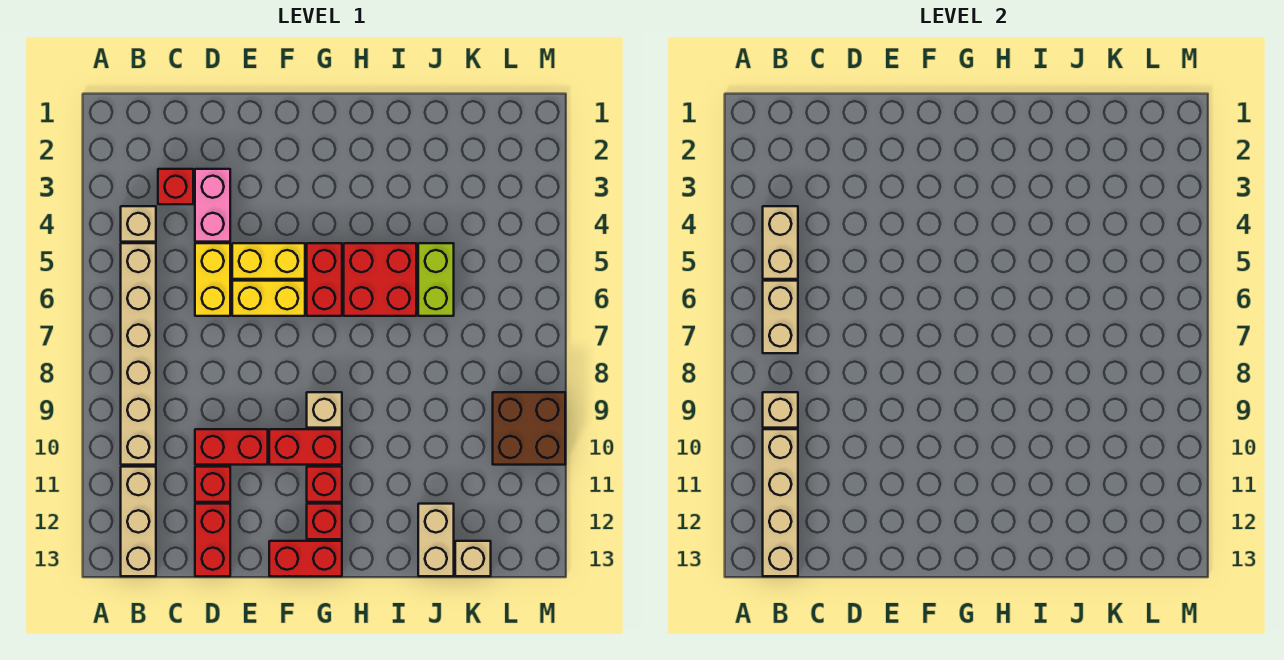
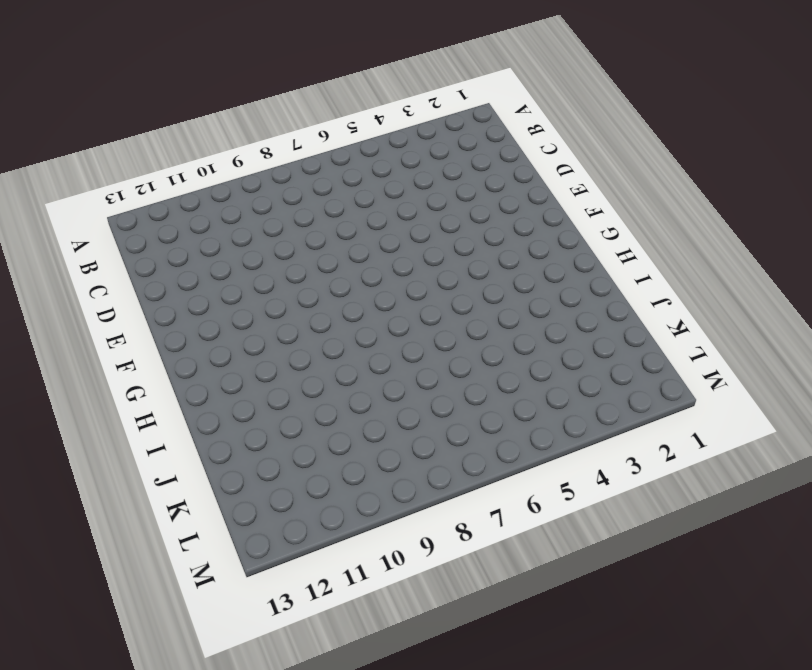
none -> tan 1x1 brick [121,206,156,242]
none -> tan 1x6 brick [121,243,156,465]
none -> tan 1x3 brick [121,467,156,576]

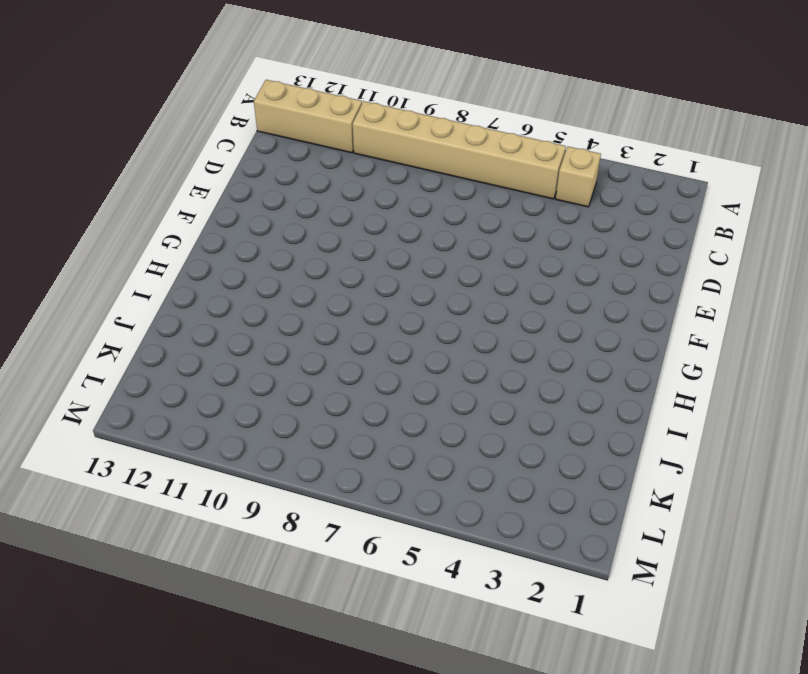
none -> red 1x1 brick [158,169,193,204]
none -> pink 1x2 brick [195,169,230,242]
none -> yellow 1x2 brick [195,243,230,316]

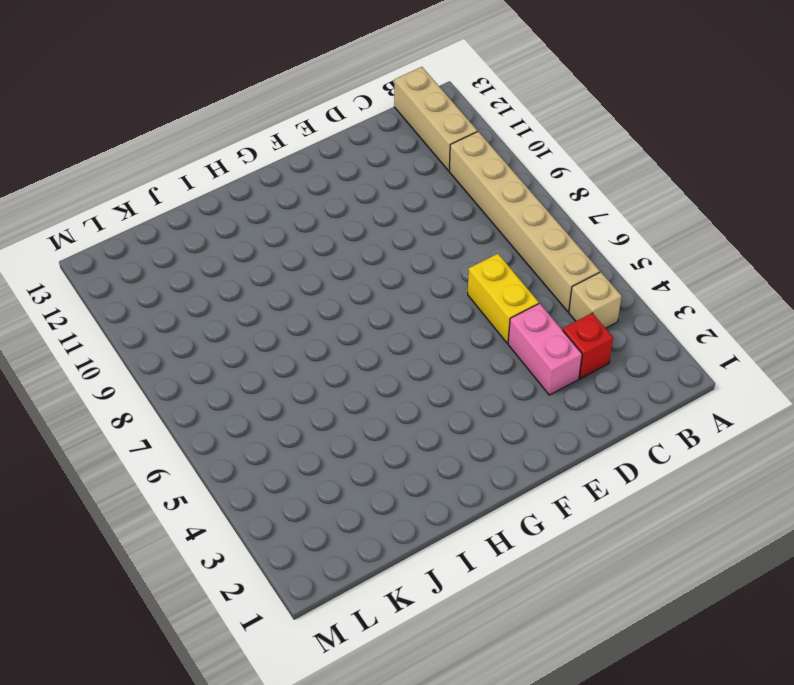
none -> red 1x2 brick [195,429,268,465]
none -> red 1x1 brick [195,467,230,502]
none -> red 1x2 brick [195,504,230,576]

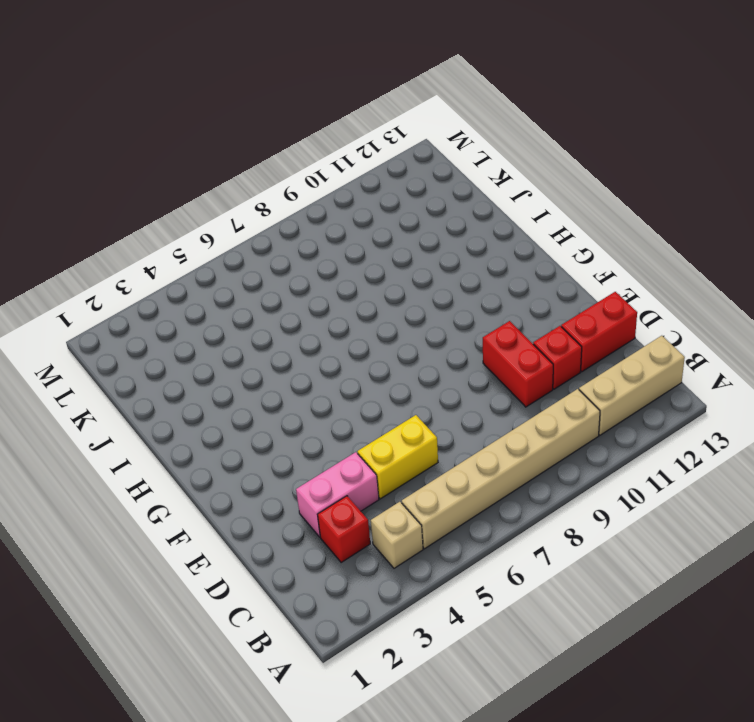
none -> yellow 1x2 brick [232,243,305,279]
none -> yellow 1x2 brick [232,281,305,316]
none -> red 1x2 brick [269,429,342,465]

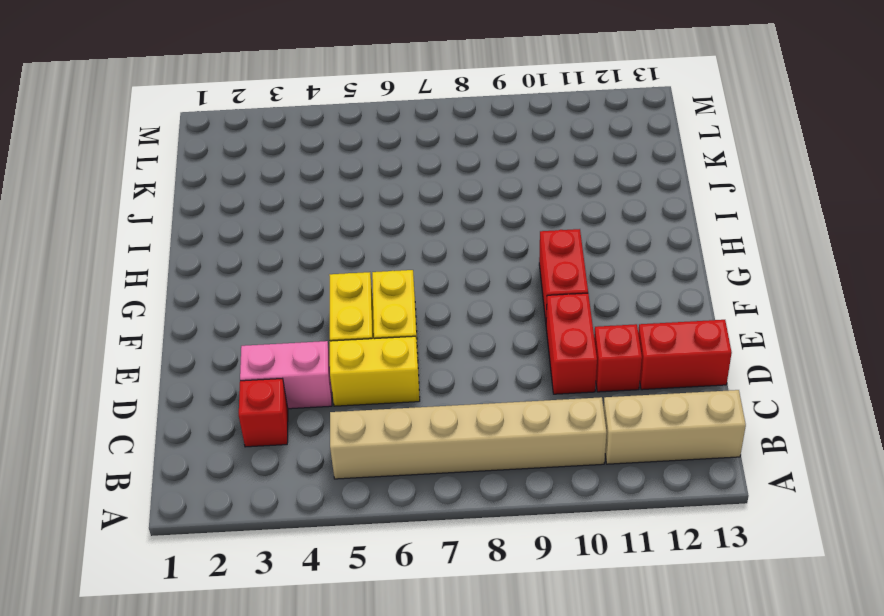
none -> tan 1x1 brick [121,206,156,242]
none -> red 1x2 brick [269,541,342,576]
none -> red 1x2 brick [307,243,342,316]

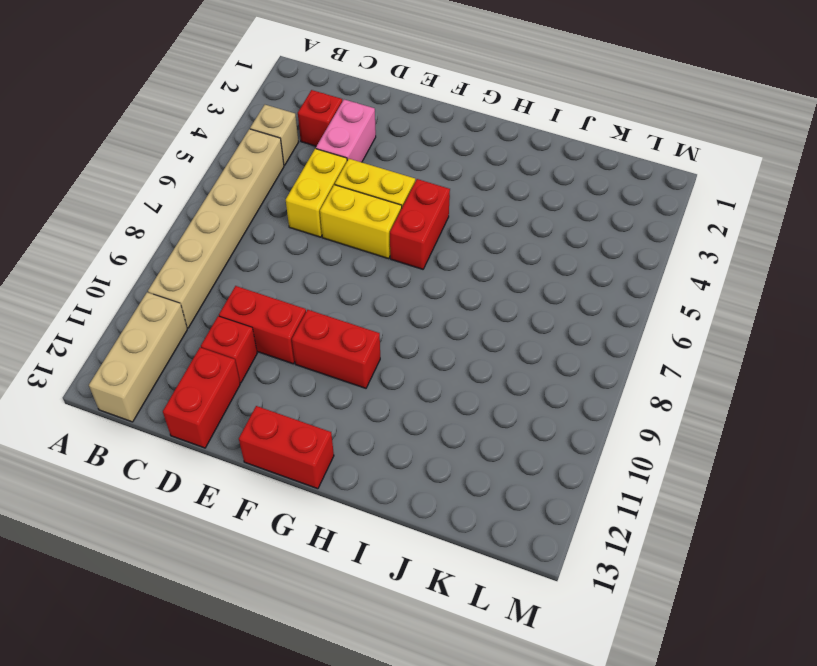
none -> tan 1x1 brick [307,392,342,428]
none -> red 1x1 brick [307,467,342,502]
none -> red 1x1 brick [307,504,342,539]

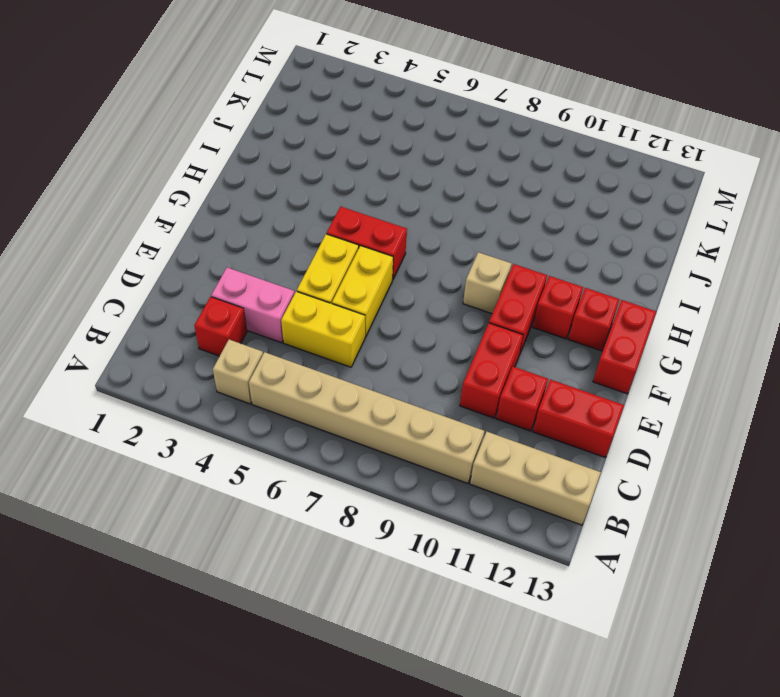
none -> red 2x2 brick [344,243,416,316]
none -> lime 1x2 brick [418,243,454,316]
none -> tan 1x2 brick [418,504,454,576]

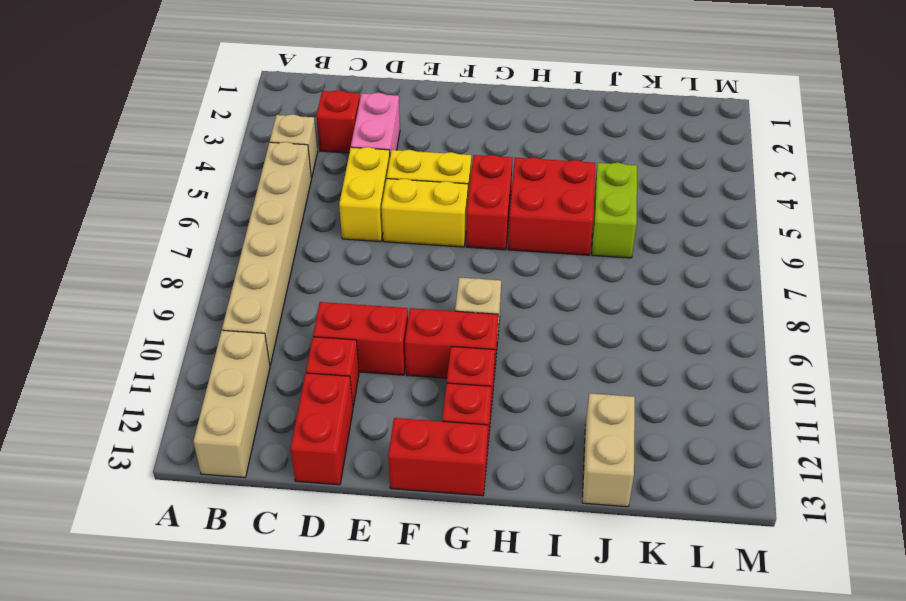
none -> tan 1x1 brick [455,541,491,576]
none -> brown 2x2 brick [493,392,565,465]
none -> tan 1x2 brick [763,206,798,279]

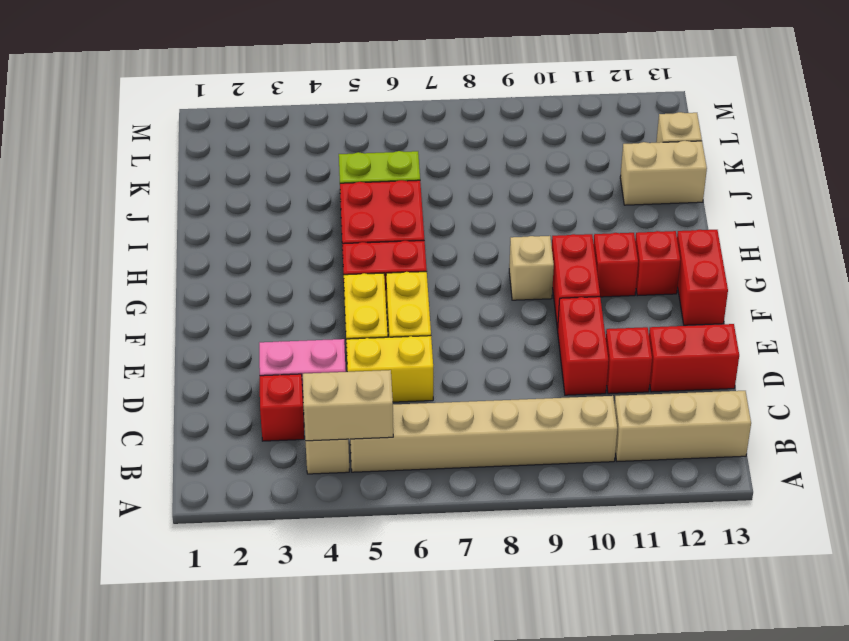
none -> brown 2x2 brick [493,392,565,465]
none -> tan 1x2 brick [763,281,798,353]
none -> tan 1x1 brick [763,392,798,428]

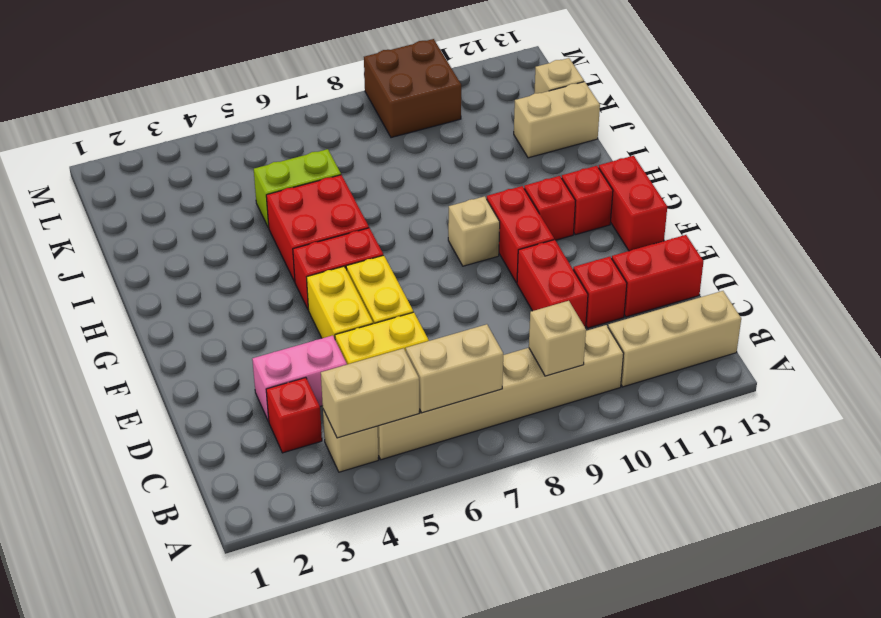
none -> tan 1x4 brick [763,429,798,576]

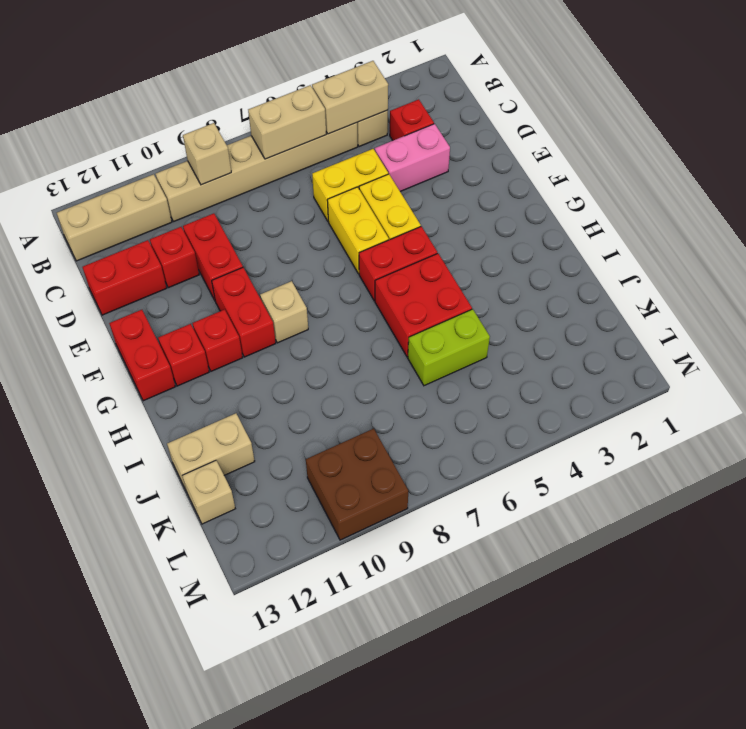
none -> tan 1x4 brick [763,429,798,576]

